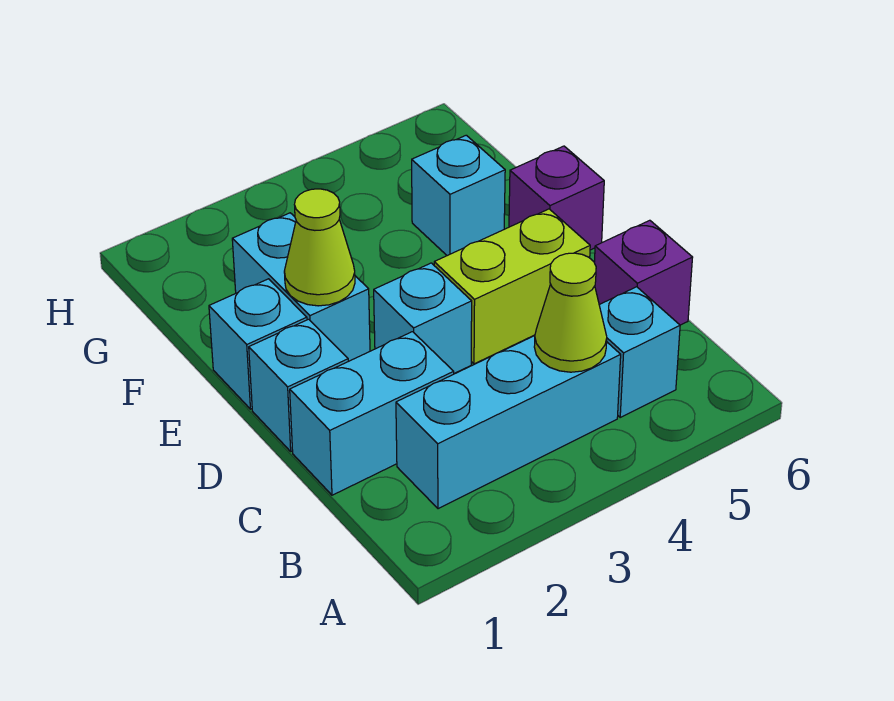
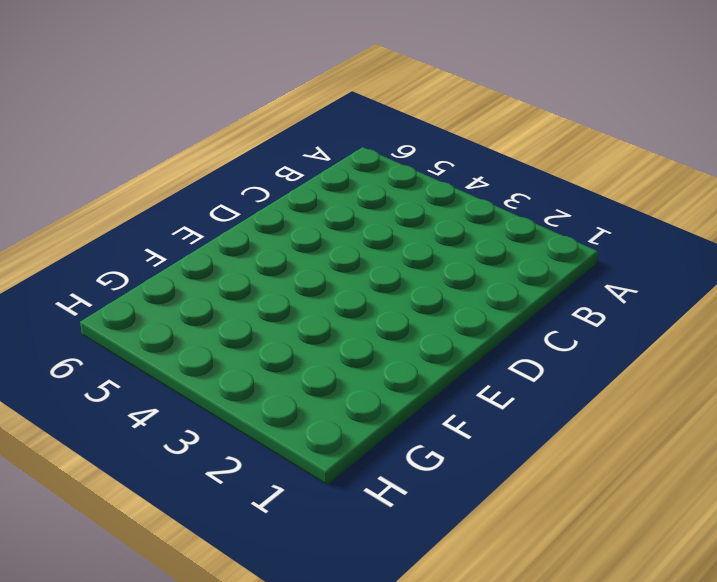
none -> cyan 1x3 brick [396,336,621,509]
none -> cyan 1x1 brick [599,287,680,417]
none -> cyan 1x2 brick [290,332,454,495]

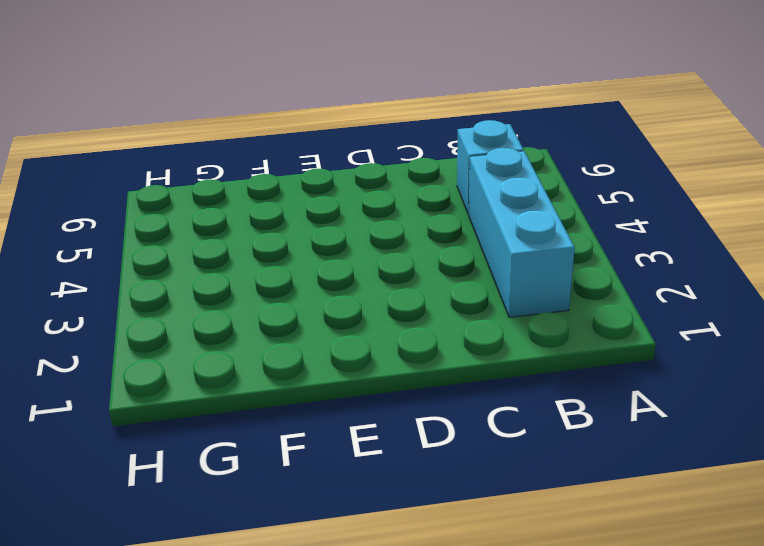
none -> cyan 1x2 brick [290,332,454,495]
none -> purple 1x1 brick [594,220,693,325]
none -> cyan 1x1 brick [249,319,348,451]

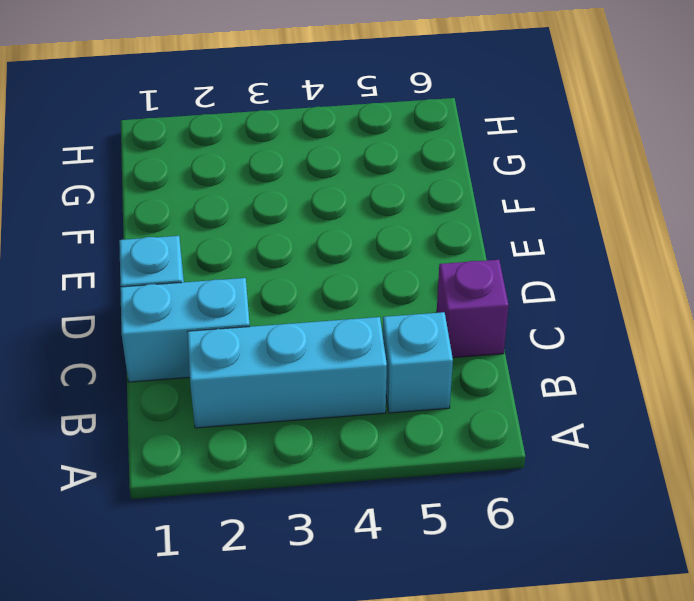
none -> cyan 1x1 brick [374,263,472,373]
none -> lime 1x2 brick [434,209,590,364]
none -> cyan 1x1 brick [209,279,307,409]

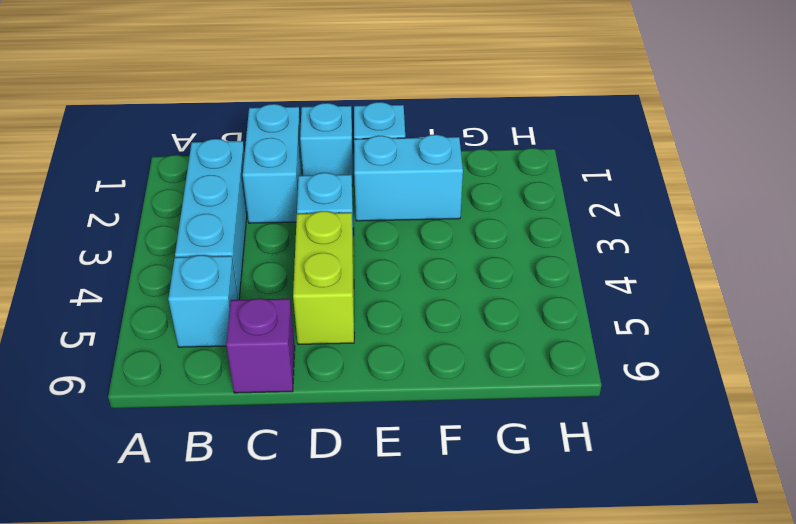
none -> purple 1x1 brick [509,146,604,250]
none -> cyan 1x1 brick [412,135,505,256]
none -> lime 1x1 cone [534,253,607,372]

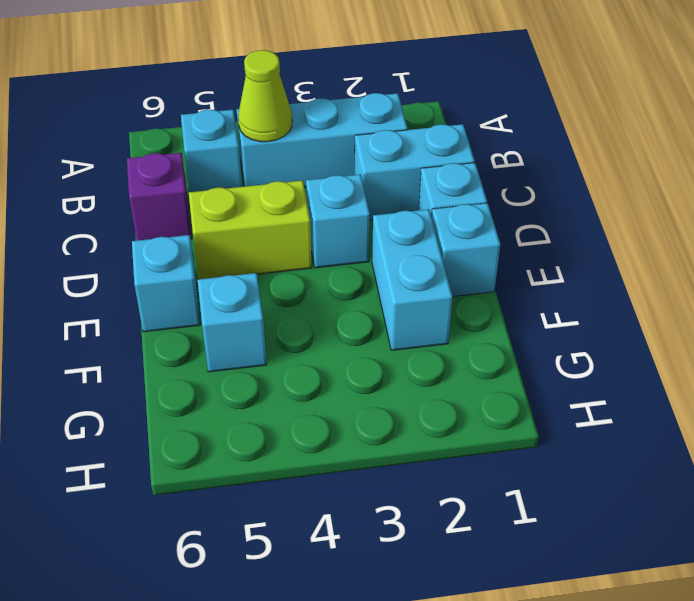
cyan 1x1 brick [132,235,200,332] -> purple 1x1 brick [509,146,604,250]
none -> lime 1x1 cone [284,189,355,306]

